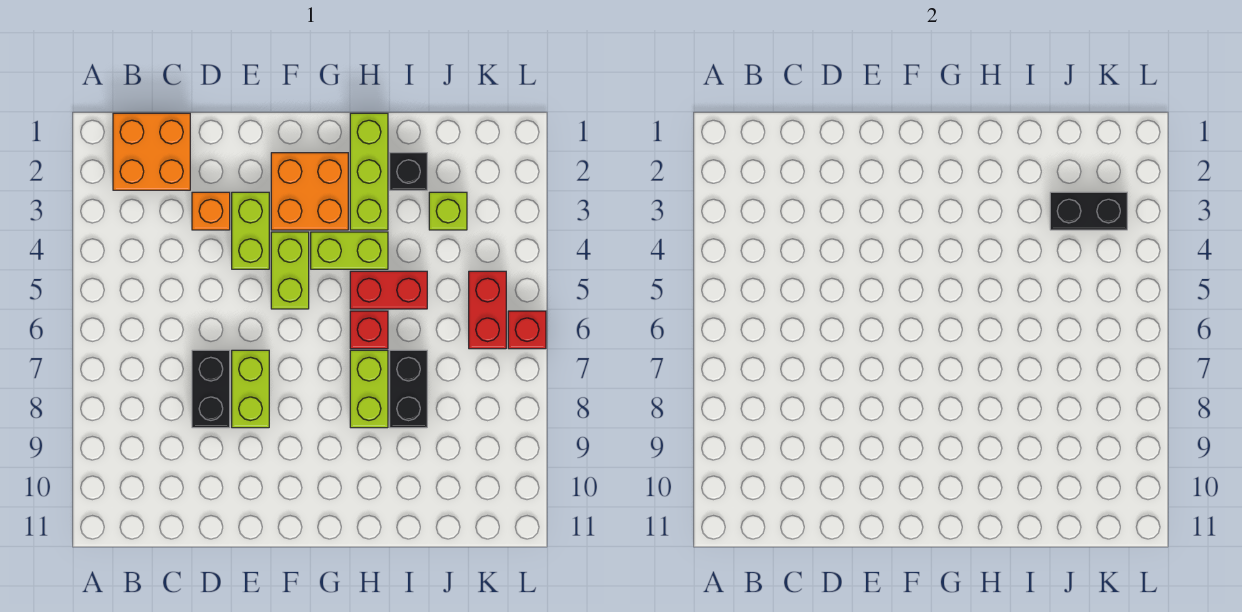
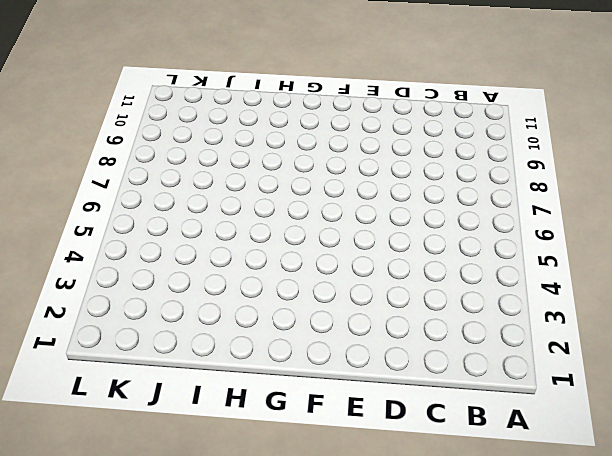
none -> orange 2x2 brick [113,113,190,190]
none -> orange 1x1 brick [192,192,230,230]
none -> black 1x2 brick [192,350,230,428]

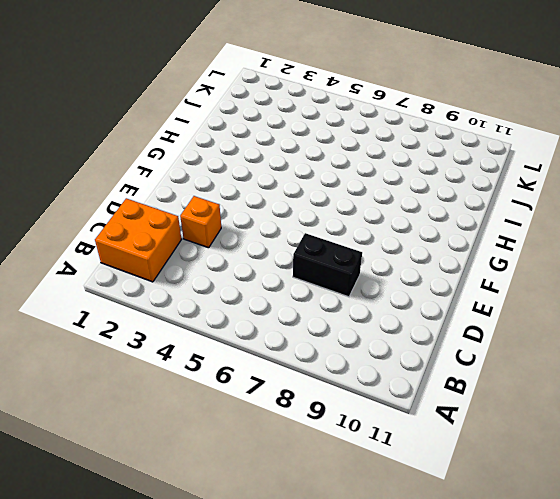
none -> lime 1x2 brick [232,192,269,269]
none -> lime 1x2 brick [232,350,269,428]
none -> orange 2x2 brick [271,153,348,230]

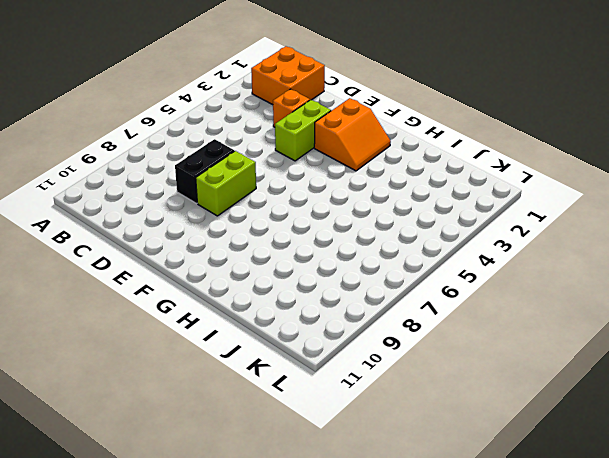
orange 2x2 slope [314,98,391,171] -> orange 2x2 brick [271,153,348,230]
none -> lime 1x2 brick [271,232,309,309]
none -> lime 1x2 brick [311,232,388,269]
none -> lime 1x3 brick [350,113,388,230]

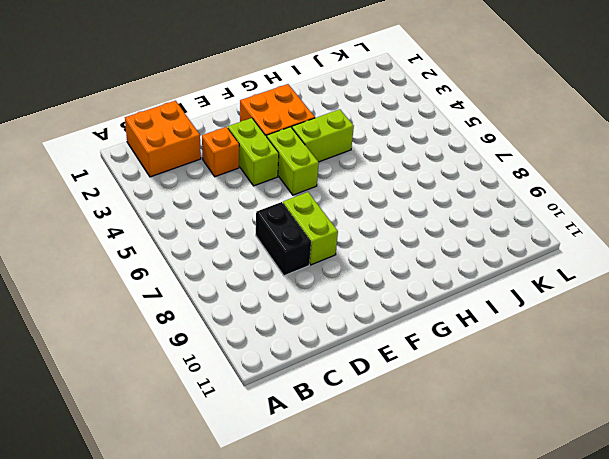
none -> lime 1x3 brick [350,113,388,230]
none -> red 1x2 brick [350,271,427,309]
none -> red 1x1 brick [350,311,388,349]

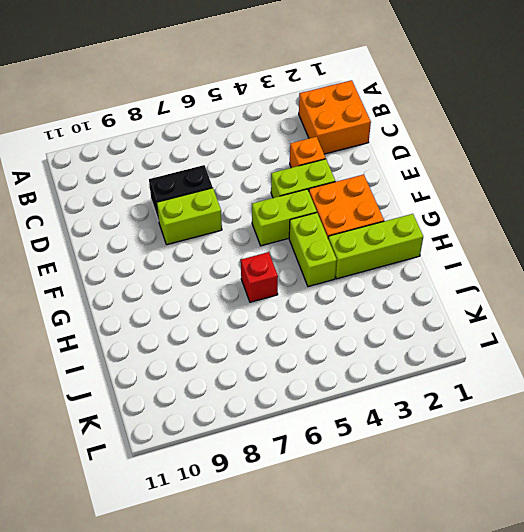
none -> red 1x2 brick [350,271,427,309]
none -> lime 1x2 brick [350,350,388,428]
none -> black 1x1 brick [390,153,427,190]

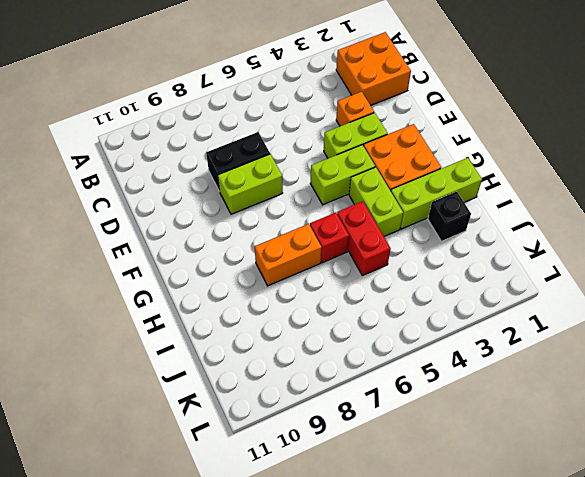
orange 1x2 brick [255,224,322,286] -> lime 1x2 brick [350,350,388,428]
none -> black 1x2 brick [390,350,427,428]
none -> lime 1x1 brick [429,192,467,230]
none -> red 1x2 brick [469,271,506,349]

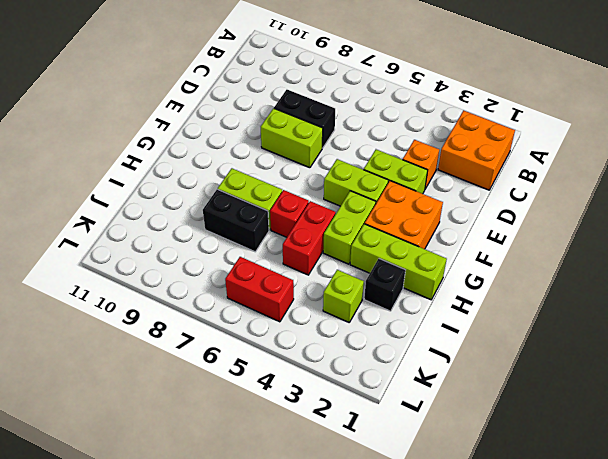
none -> red 1x1 brick [508,311,546,349]
none -> black 1x2 brick [1050,192,1127,230]

